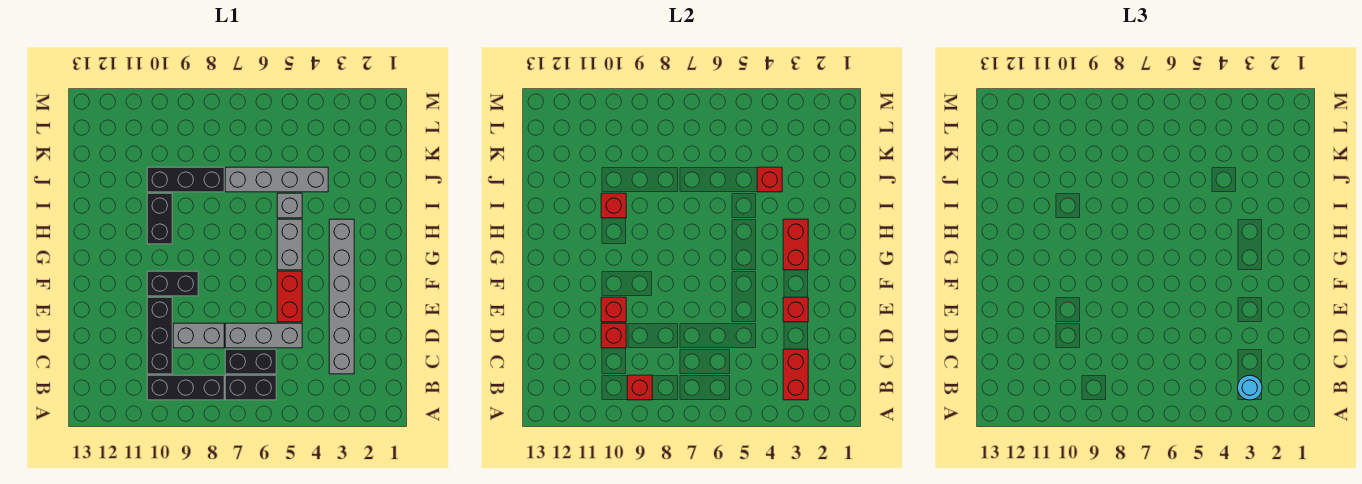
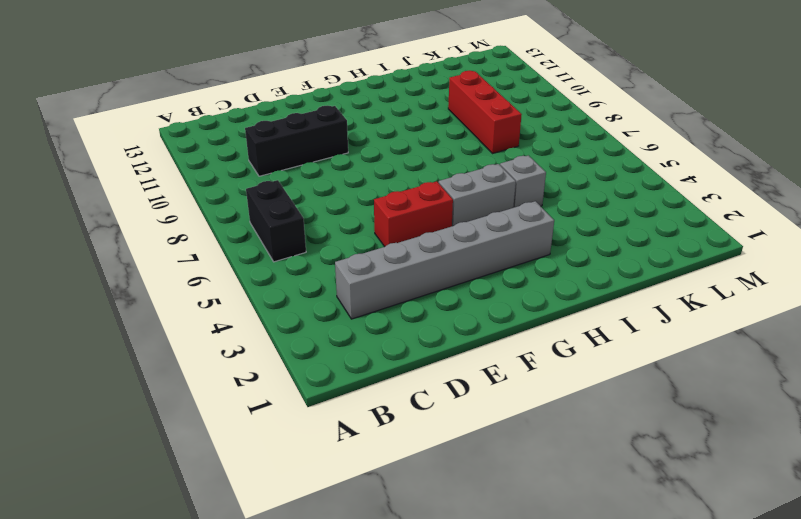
red 1x3 brick [448,71,522,153] -> black 1x3 brick [147,167,224,192]
none -> black 1x3 brick [147,375,224,400]
none -> black 1x2 brick [225,349,276,374]
none -> grey 1x3 brick [225,323,302,348]

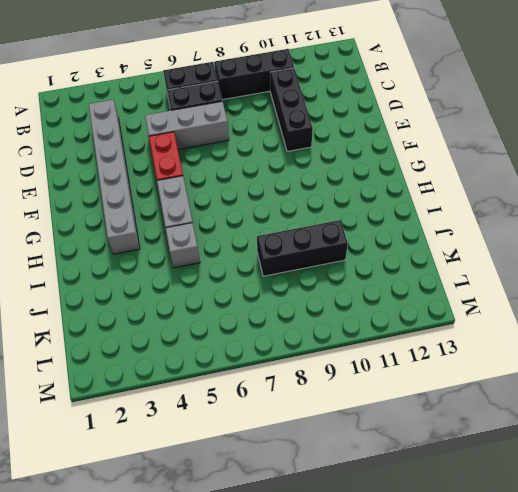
none -> grey 1x2 brick [173,323,224,348]
none -> black 1x2 brick [147,271,198,296]
none -> black 1x2 brick [147,193,172,244]

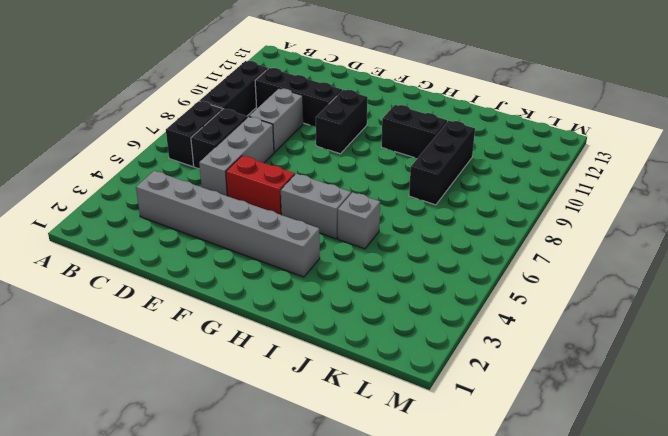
none -> grey 1x4 brick [225,167,328,192]
none -> red 1x2 brick [783,349,808,400]
none -> red 1x1 brick [627,375,652,400]

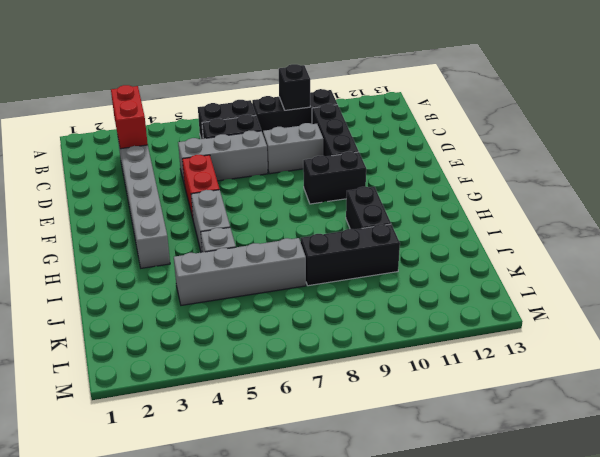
black 1x1 brick [279,64,310,110] -> red 1x1 brick [627,375,652,400]
none -> red 1x1 brick [601,323,626,348]
none -> red 1x1 brick [783,297,808,322]
none -> red 1x1 brick [601,297,626,322]

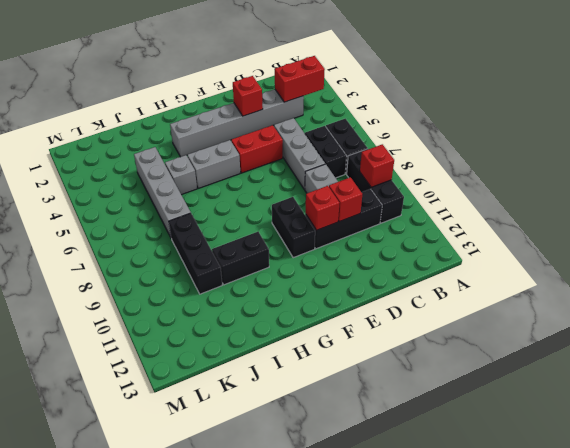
none -> red 1x2 brick [783,219,808,270]
none -> red 1x1 brick [601,193,626,218]
none -> red 1x1 brick [757,167,782,192]

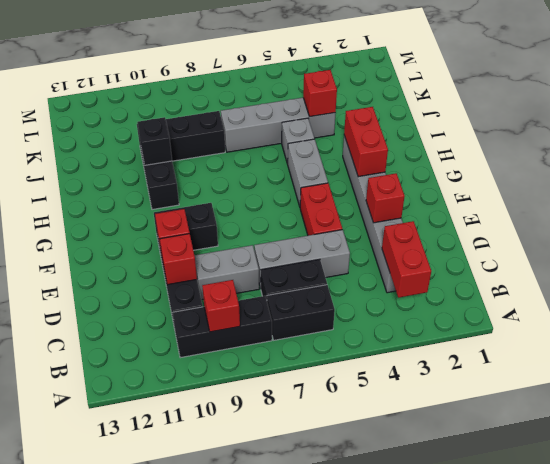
black 1x1 brick [137,117,172,165] -> red 1x1 brick [601,193,626,218]
none -> cyan 1x1 round brick [1237,375,1262,400]

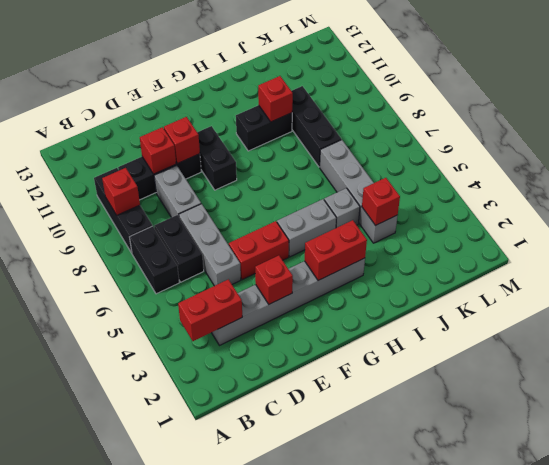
none -> cyan 1x1 round brick [1237,375,1262,400]

